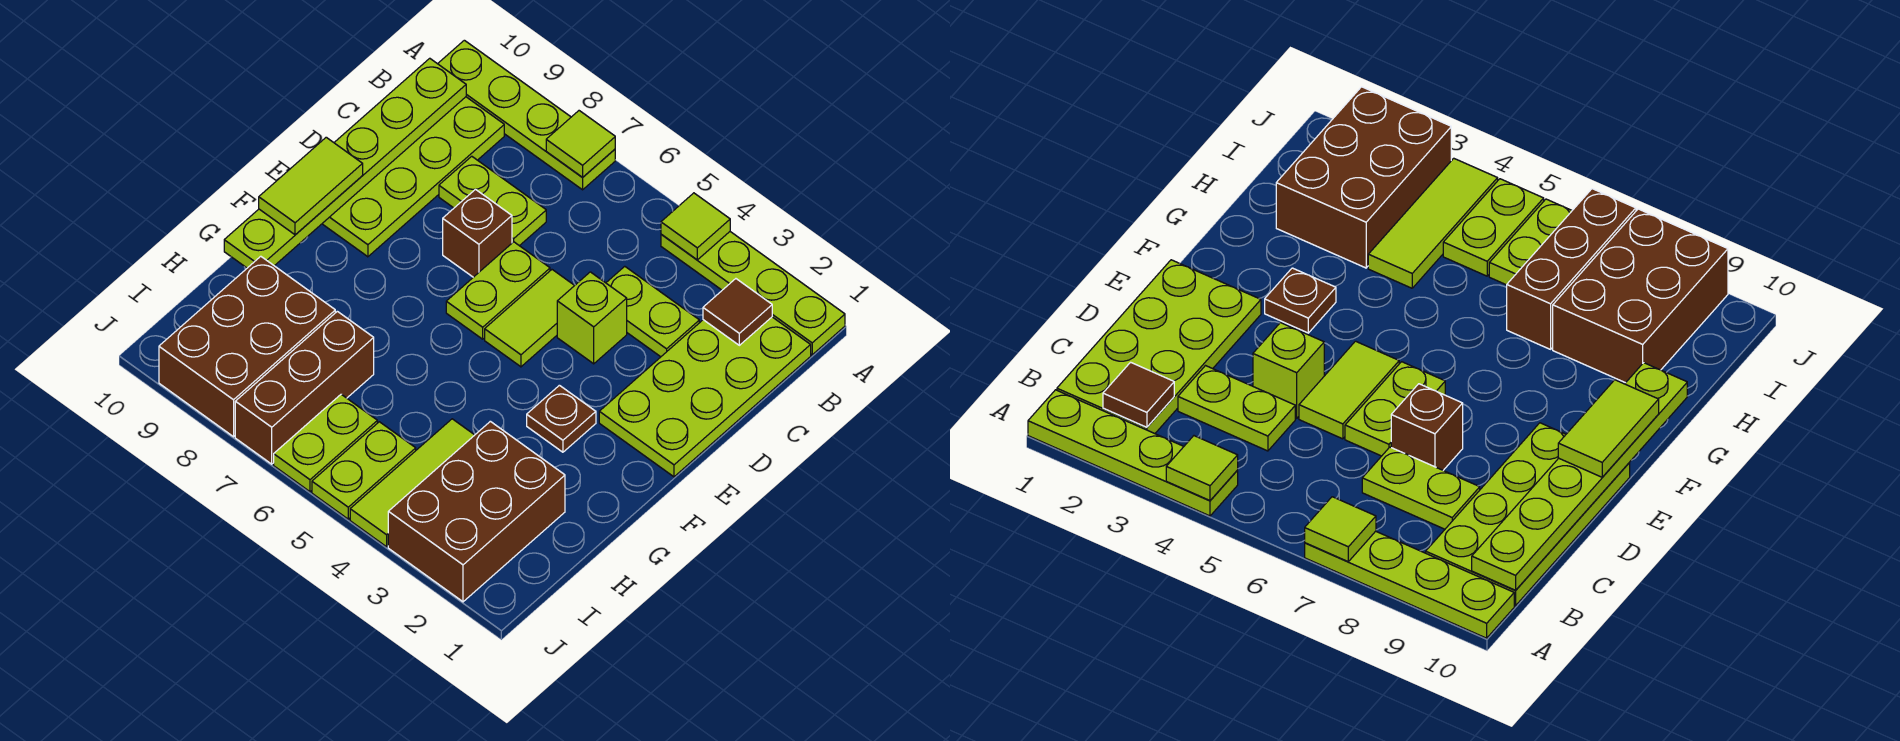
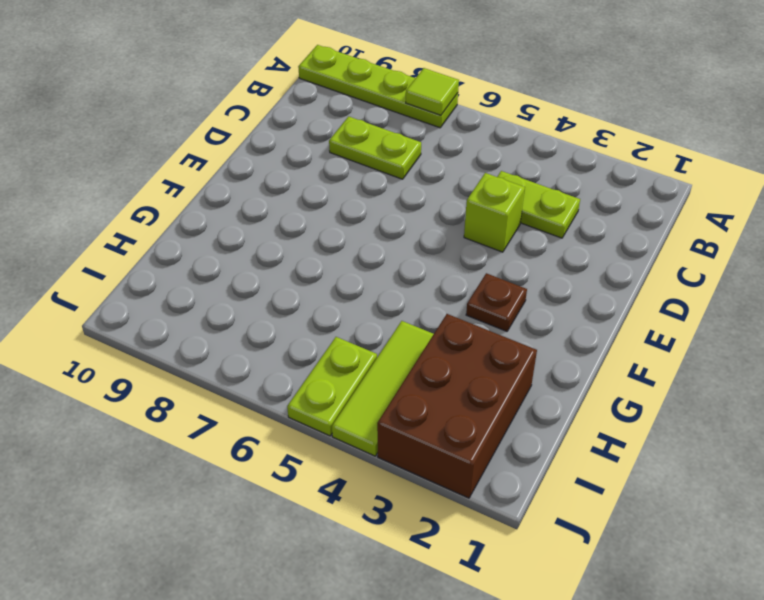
none -> lime 1x4 plate [661,232,845,355]
none -> lime 2x4 plate [599,317,811,477]
none -> lime 2x4 plate [322,97,504,257]

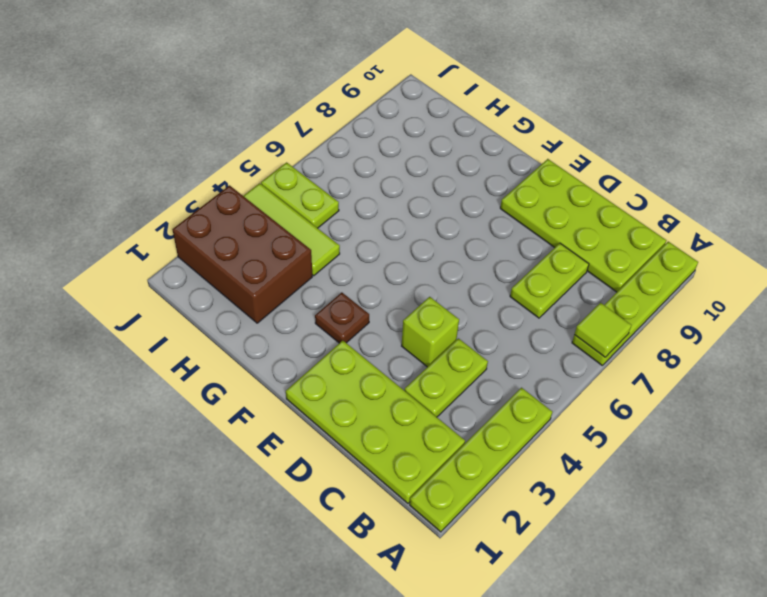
none -> lime 1x2 tile [485,270,575,367]
none -> lime 1x2 plate [446,242,550,339]
none -> brown 1x1 brick [443,189,512,277]

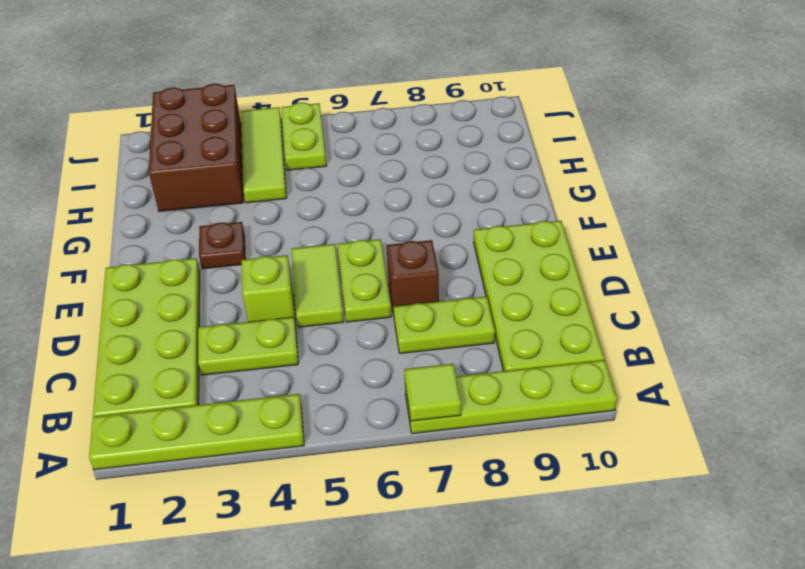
none -> brown 1x3 brick [235,311,374,464]
none -> brown 2x3 brick [159,256,335,437]
none -> lime 1x2 plate [274,394,377,492]

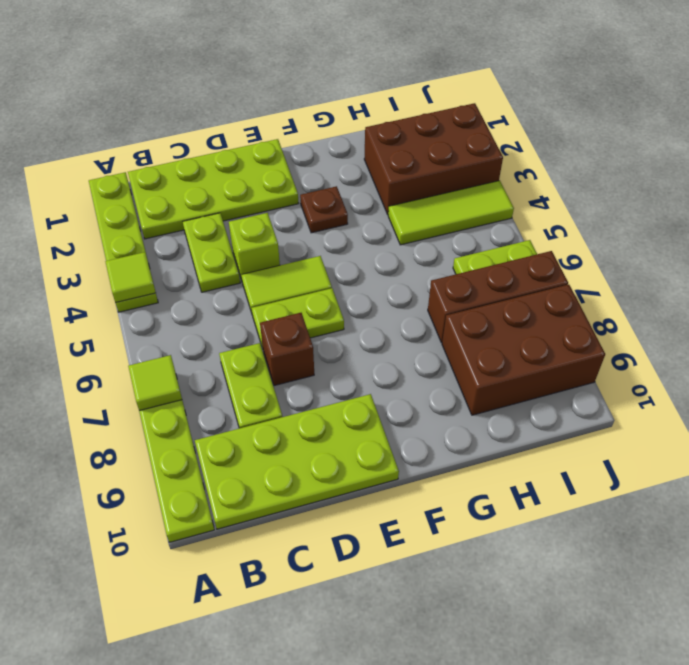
none -> lime 1x2 plate [312,422,416,519]
none -> brown 1x1 tile [703,279,772,345]
none -> lime 1x6 plate [224,58,466,268]

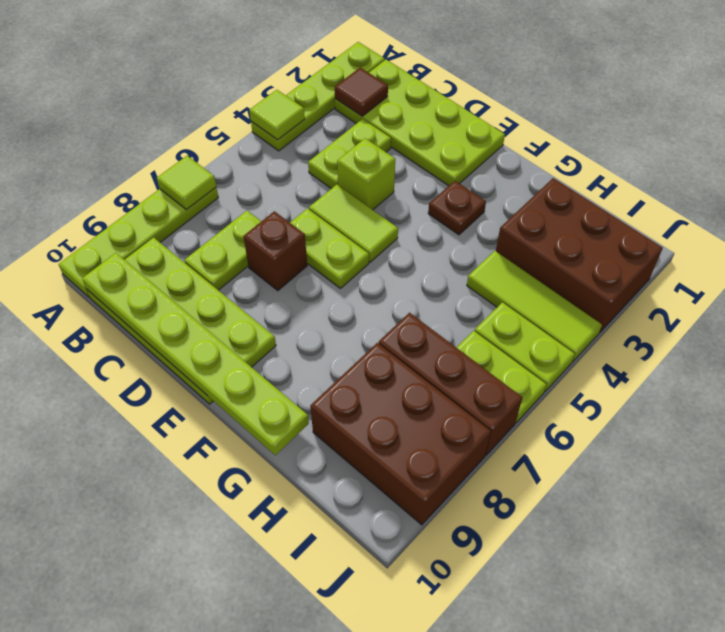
none -> lime 1x2 tile [259,137,363,235]

